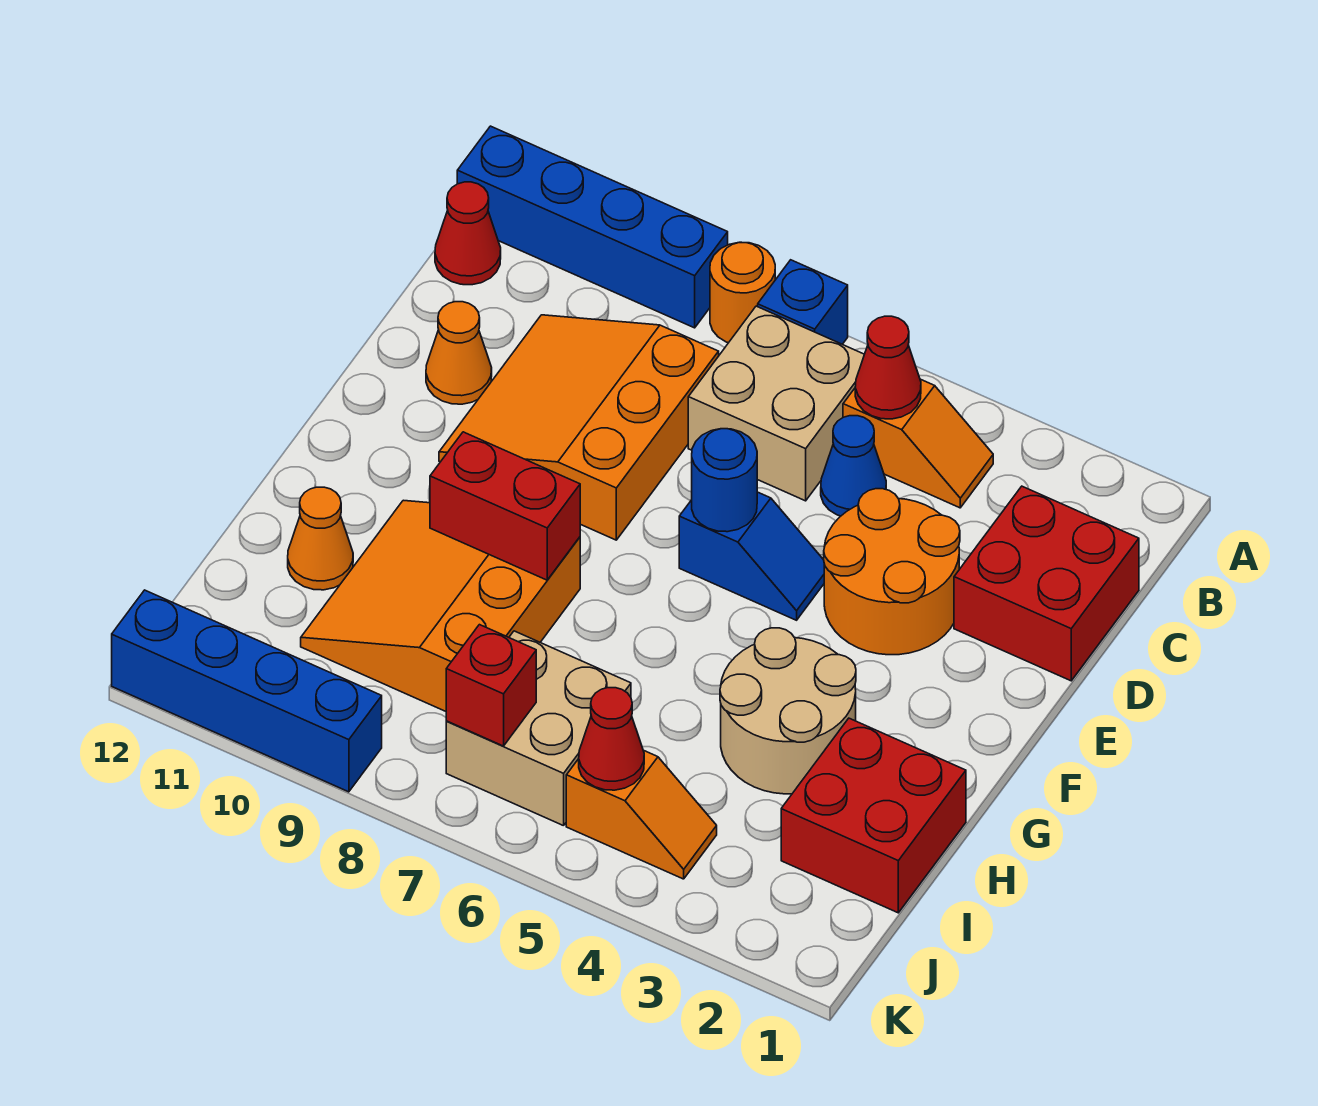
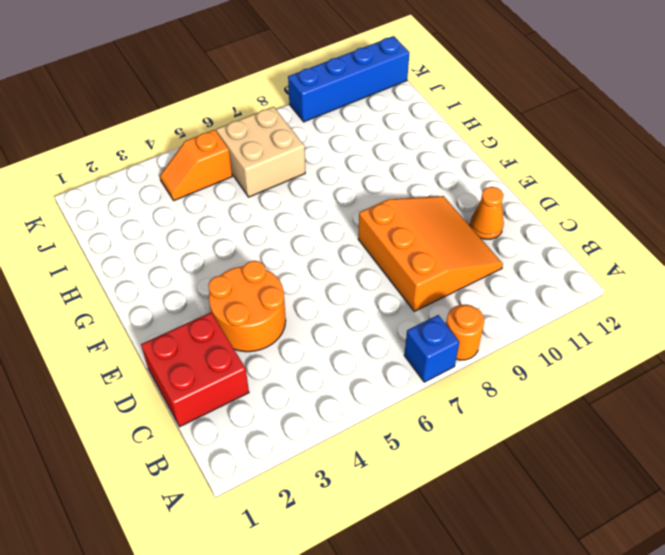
none -> blue 1x4 brick [457,126,728,328]
none -> orange 1x2 slope [843,379,993,508]
none -> tan 2x2 brick [688,306,864,501]

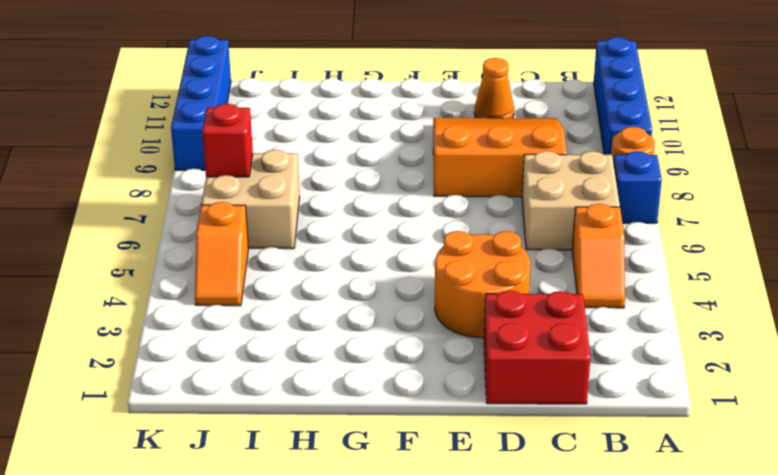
none -> red 1x1 cone [435,182,501,285]
none -> blue 1x1 cone [821,416,886,516]
none -> blue 1x2 slope [679,492,824,620]

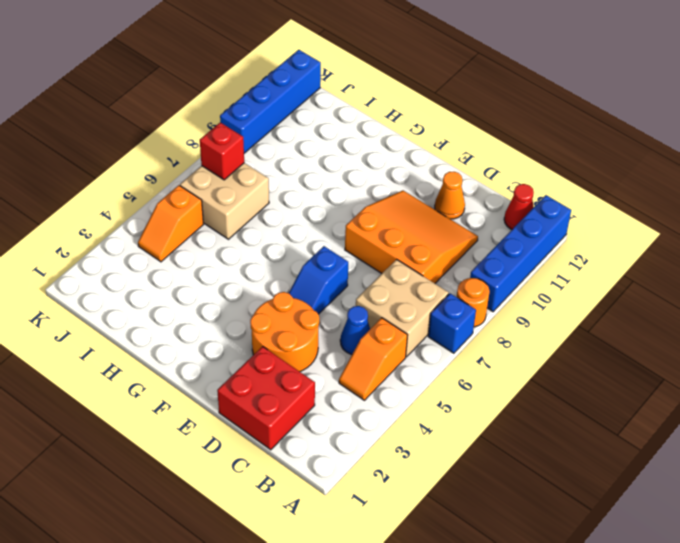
none -> tan 2x2 round brick [720,628,856,794]
none -> orange 3x3 slope [301,500,580,711]
none -> red 2x2 brick [781,718,966,913]

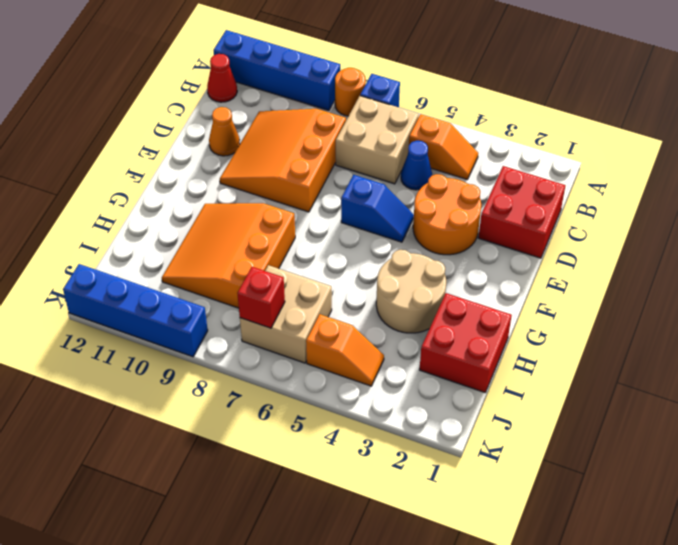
none -> orange 1x1 cone [288,487,353,590]
none -> red 1x1 cone [855,316,921,419]
none -> blue 1x1 round brick [692,429,757,532]

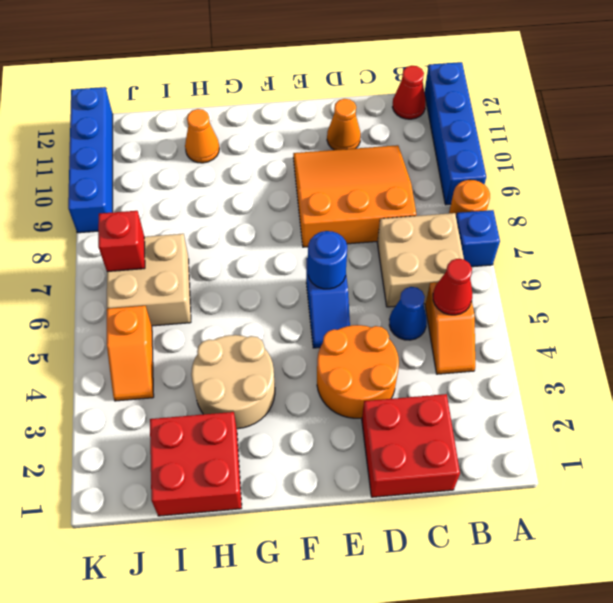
none -> orange 3x3 slope [301,500,580,711]
none -> red 1x2 brick [430,432,580,580]
none -> red 1x1 cone [579,688,644,790]

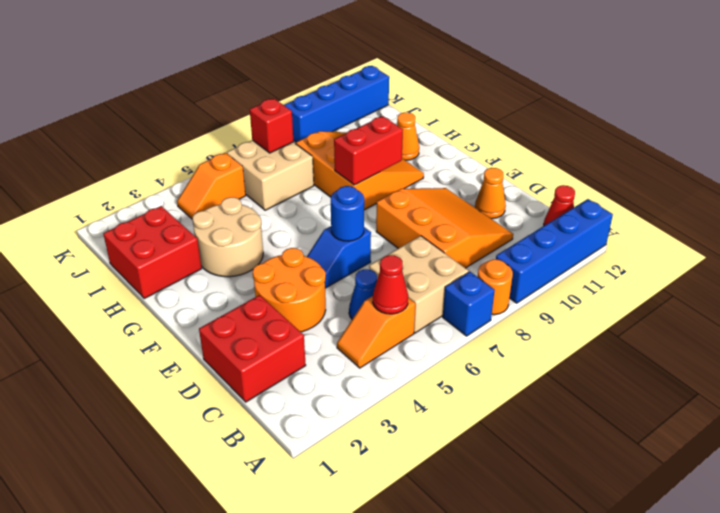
none -> red 1x1 cone [579,688,644,790]

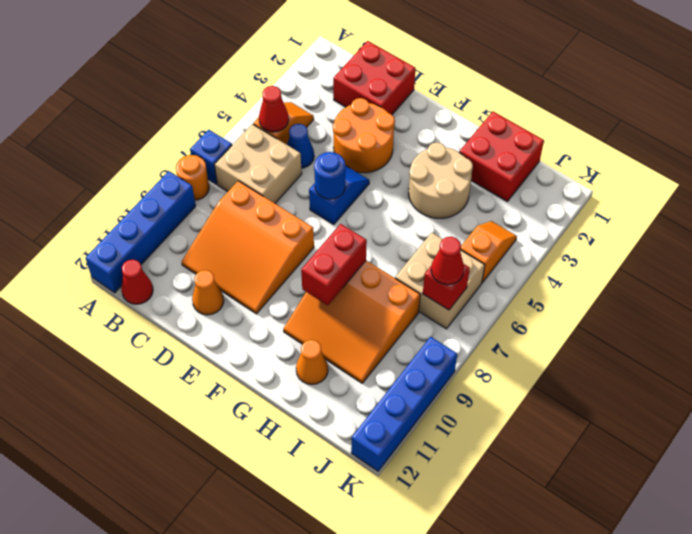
red 1x1 cone [431,237,464,285] -> red 1x1 cone moved to [579,688,644,790]

